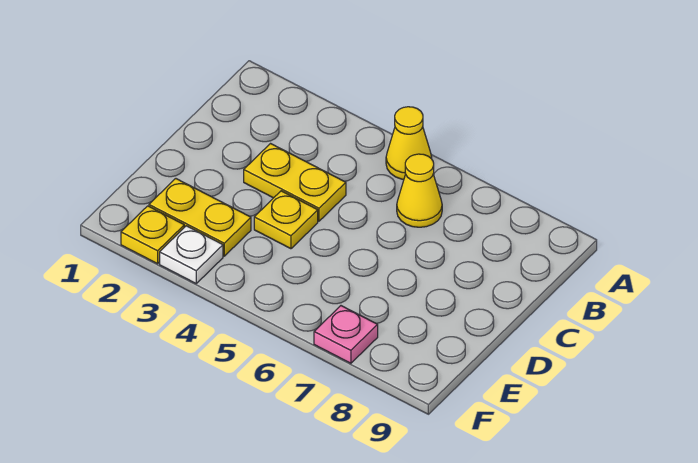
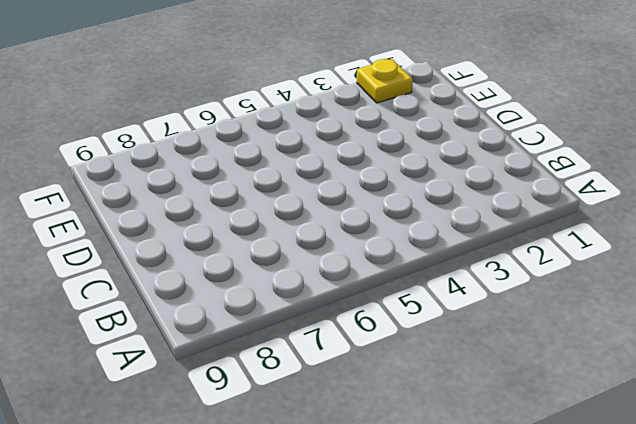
none -> yellow 1x1 cone [386,107,432,179]
none -> yellow 1x1 cone [397,154,442,227]

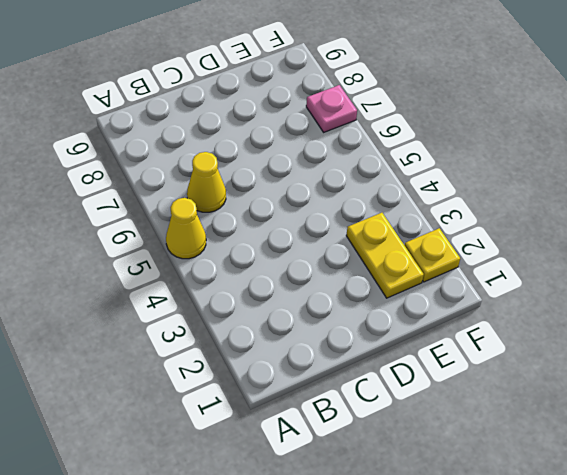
none -> yellow 1x2 plate [244,144,346,221]
none -> yellow 1x1 plate [254,191,318,249]

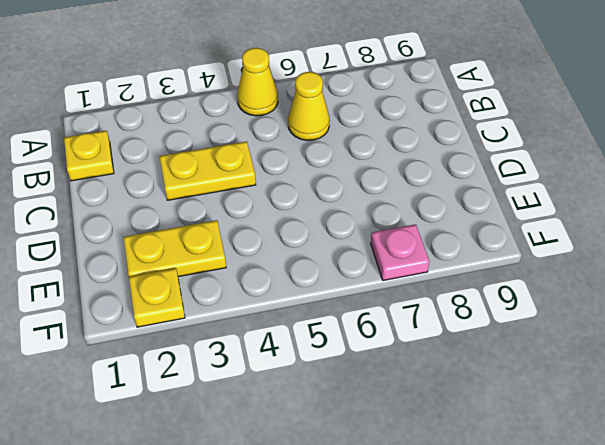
yellow 1x1 plate [64,131,114,181] -> yellow 1x1 plate moved to [254,191,318,249]
none -> white 1x1 plate [160,226,223,283]

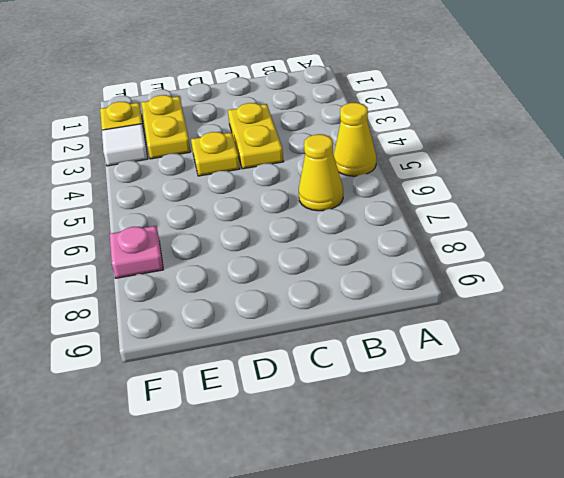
white 1x1 tile [102,124,148,166] -> white 1x1 plate [160,226,223,283]

